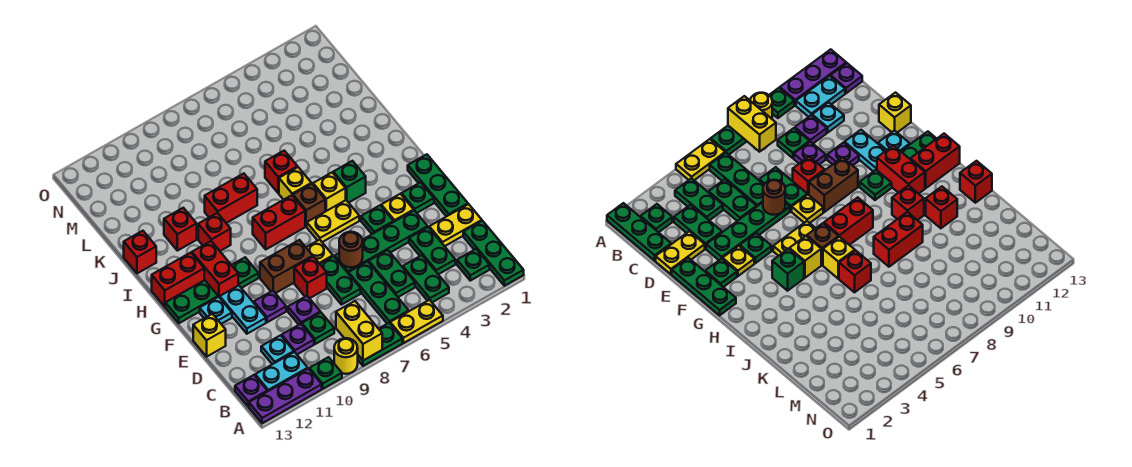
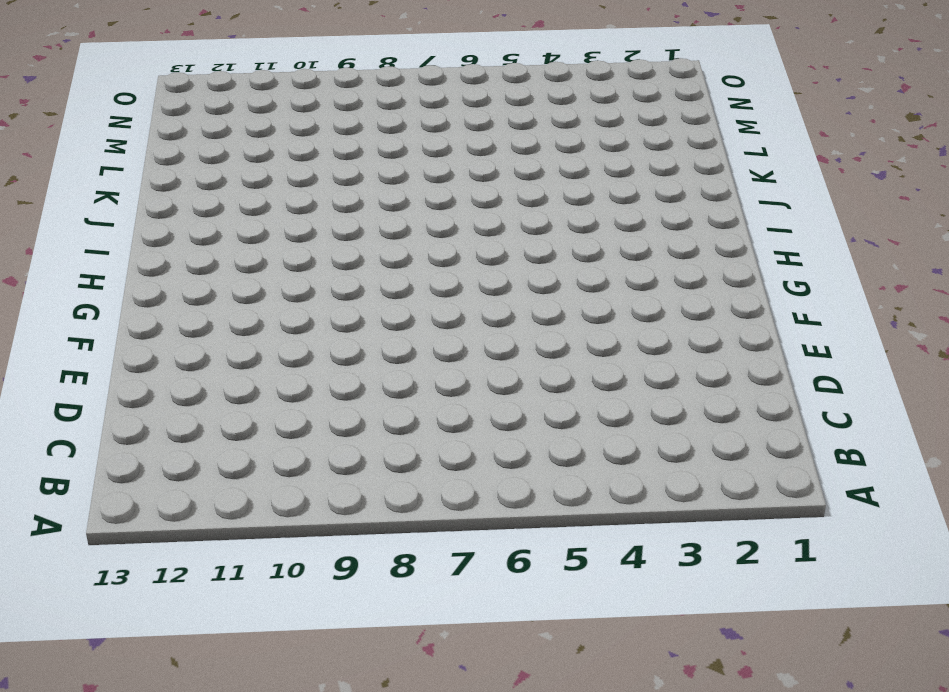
none -> green 1x3 plate [463,221,524,286]
none -> yellow 1x2 plate [390,300,443,343]
none -> green 1x2 plate [358,323,402,366]
none -> yellow 1x1 round brick [334,338,358,374]

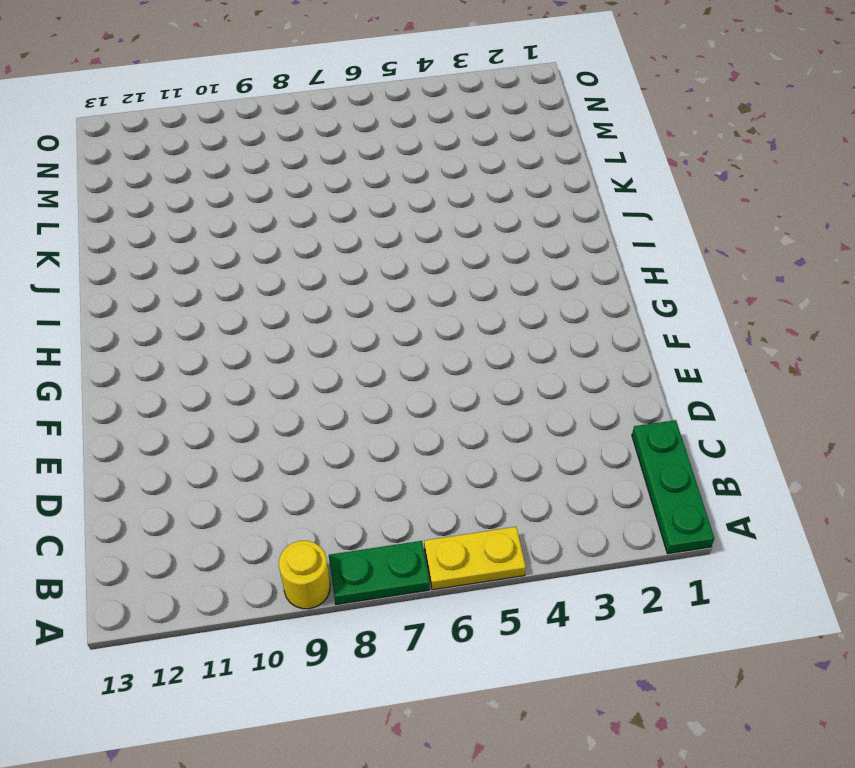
none -> green 1x1 plate [309,357,342,389]
none -> purple 1x3 plate [249,369,322,423]
none -> green 1x1 plate [457,249,490,281]
none -> green 1x2 plate [403,255,449,302]

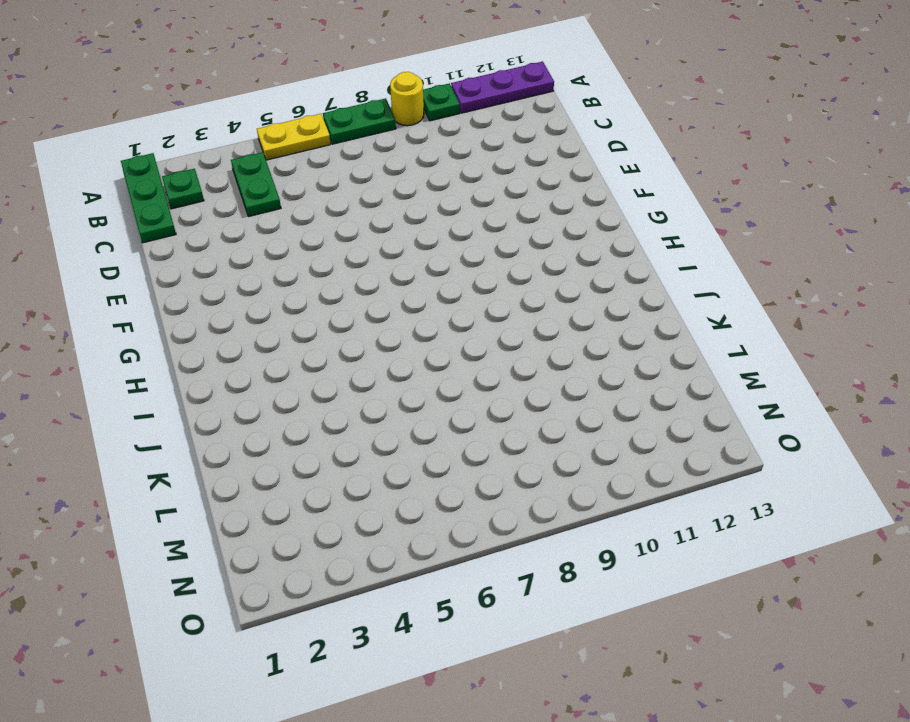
none -> green 1x3 plate [349,261,409,324]
none -> cyan 1x2 plate [255,352,308,392]
none -> purple 1x1 plate [235,375,267,406]
none -> green 1x2 plate [409,227,455,274]

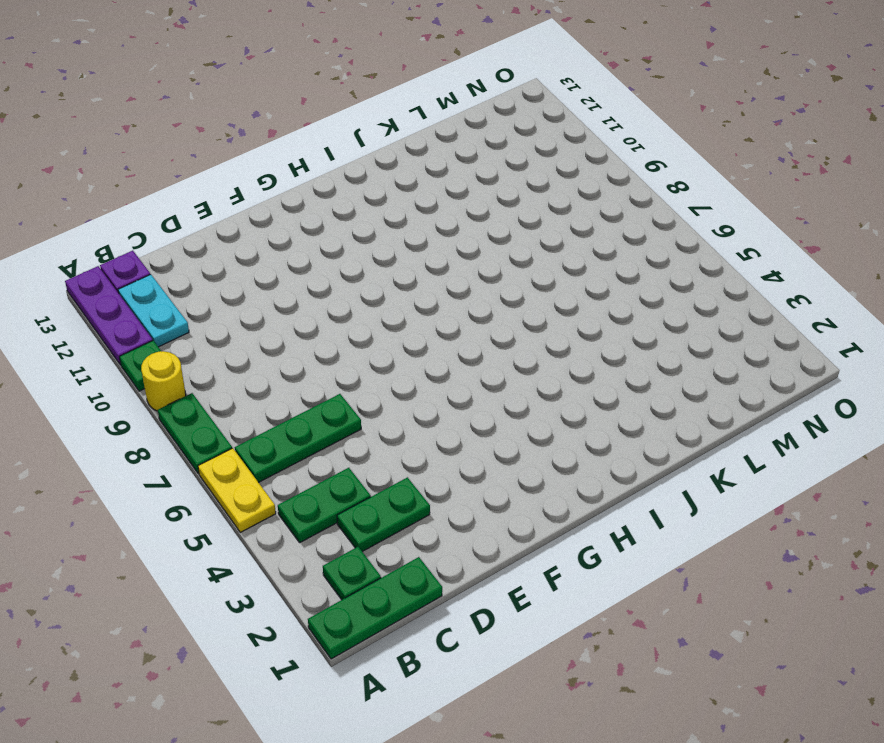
none -> green 1x2 plate [369,250,415,297]
none -> green 1x1 plate [302,312,334,344]
none -> purple 1x1 plate [282,324,314,354]
none -> cyan 1x1 plate [261,335,294,364]

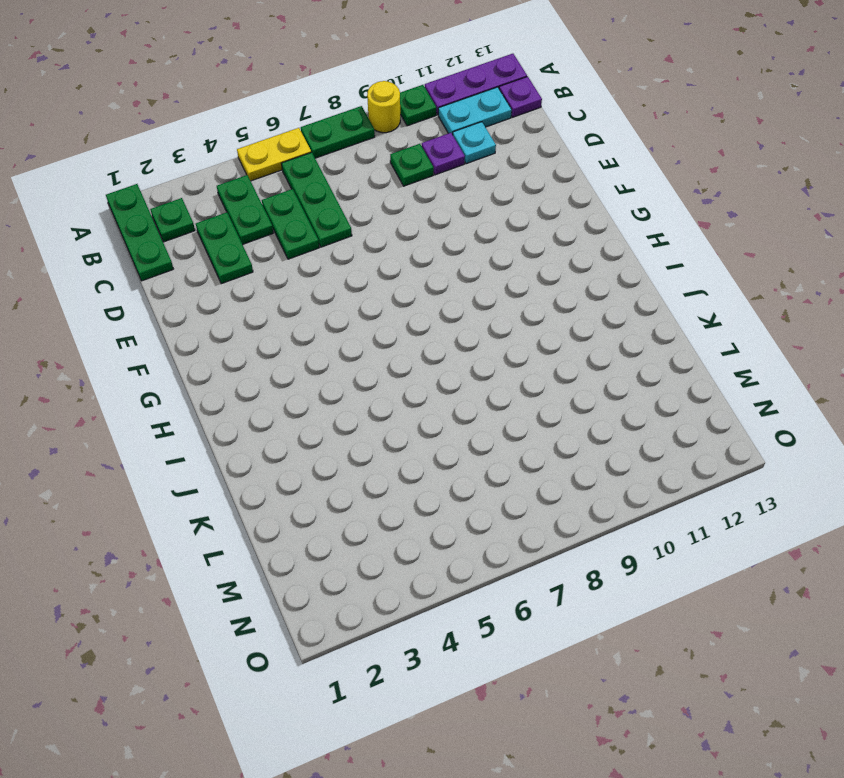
none -> yellow 1x2 plate [429,204,482,246]
none -> green 1x2 plate [320,256,361,304]
none -> purple 1x1 plate [288,296,320,325]
none -> green 1x3 plate [408,154,468,217]

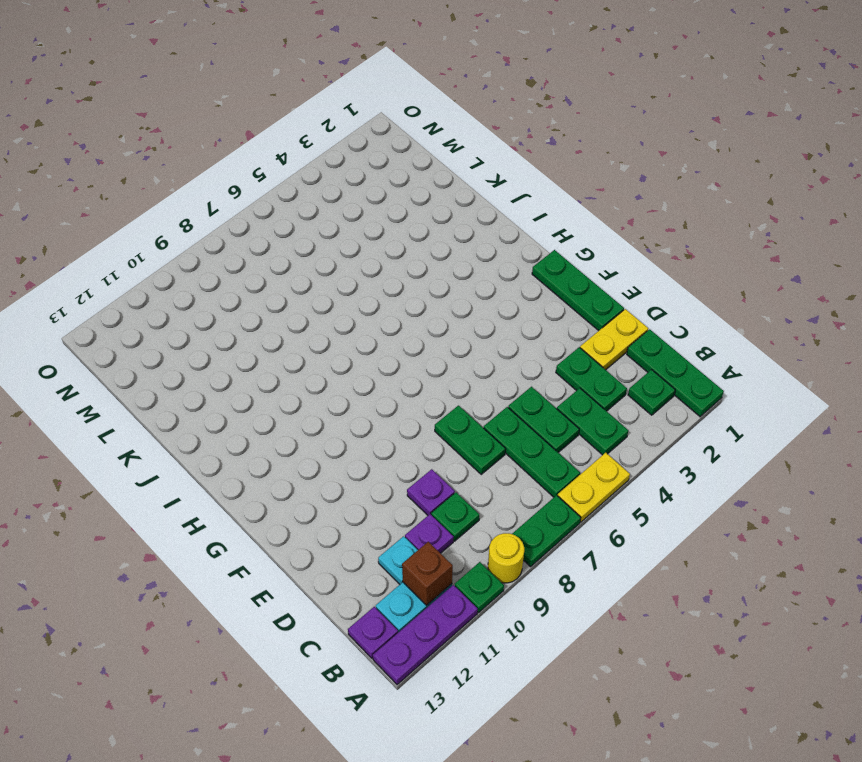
brown 1x1 brick [402,542,453,605] -> brown 1x1 brick moved to [293,184,325,227]
none -> green 1x4 plate [335,210,428,274]
none -> red 1x1 brick [294,257,327,298]
none -> purple 1x1 plate [254,291,286,322]
none -> cyan 1x2 plate [220,285,266,334]

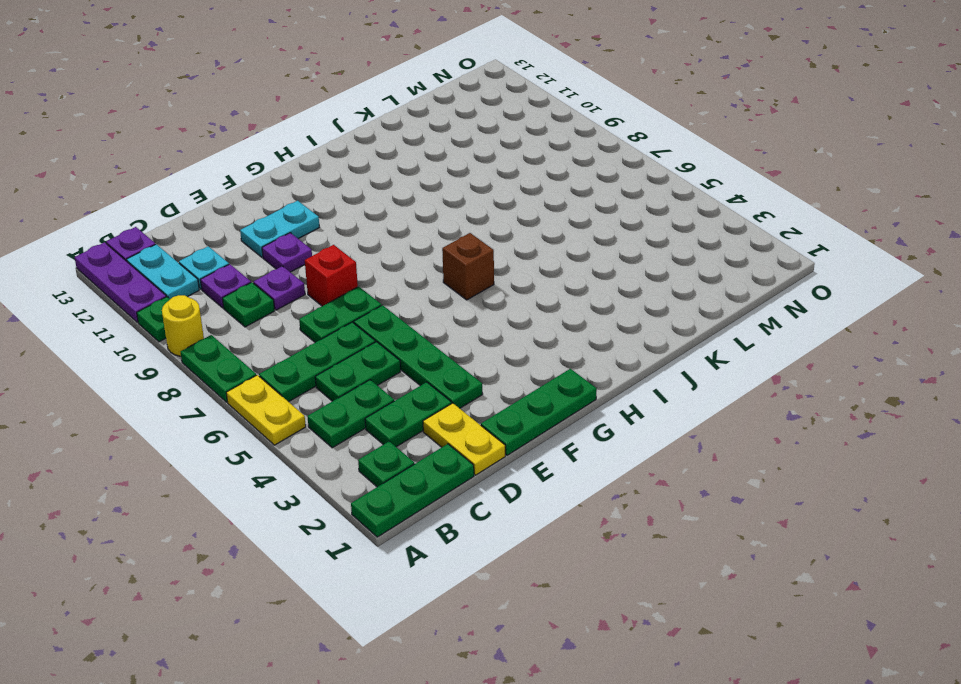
none -> yellow 1x1 brick [193,314,226,357]
none -> green 1x1 plate [401,182,434,213]
none -> yellow 1x1 plate [381,194,414,222]
none -> green 1x1 plate [361,205,394,234]

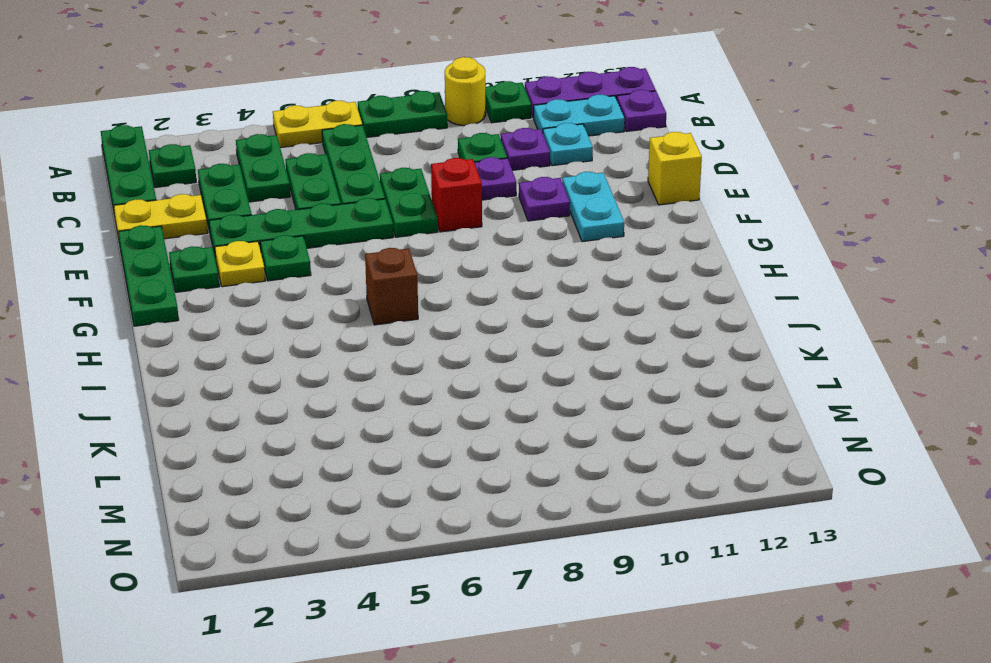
none -> yellow 1x1 plate [306,240,333,264]
none -> brown 1x2 brick [260,240,313,293]
none -> cyan 1x1 plate [200,297,232,324]
none -> yellow 1x2 plate [307,200,359,242]

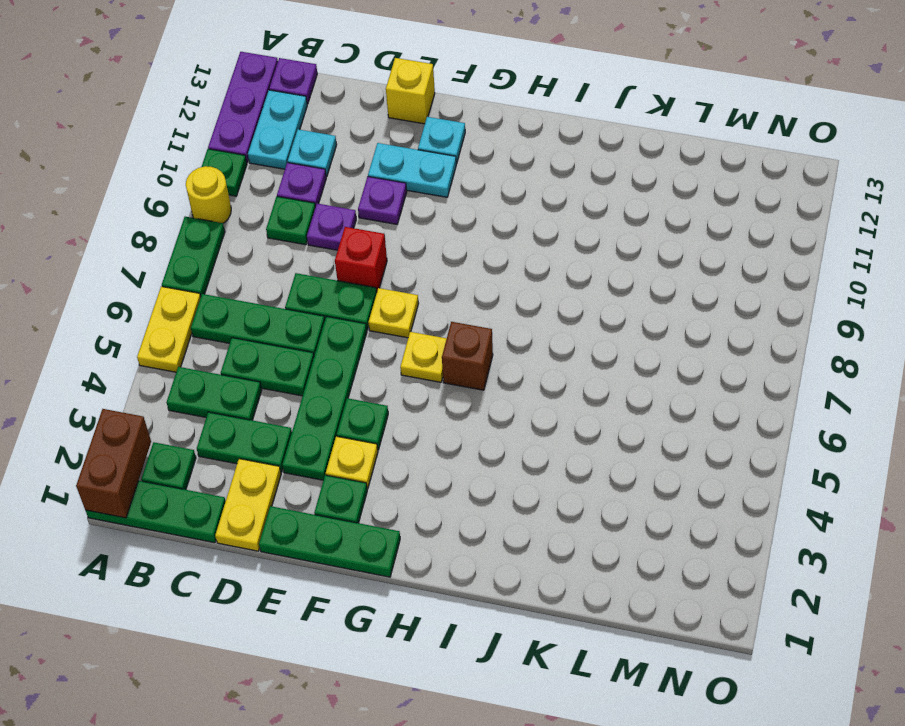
brown 1x2 brick [76,409,151,518] -> brown 1x2 brick moved to [260,240,313,293]
yellow 1x1 plate [400,332,447,382] -> yellow 1x2 plate [307,200,359,242]
none -> green 1x1 plate [232,257,259,288]
none -> red 1x2 brick [192,241,238,297]
none -> green 1x2 plate [165,280,218,323]
none -> green 1x1 brick [333,161,366,203]

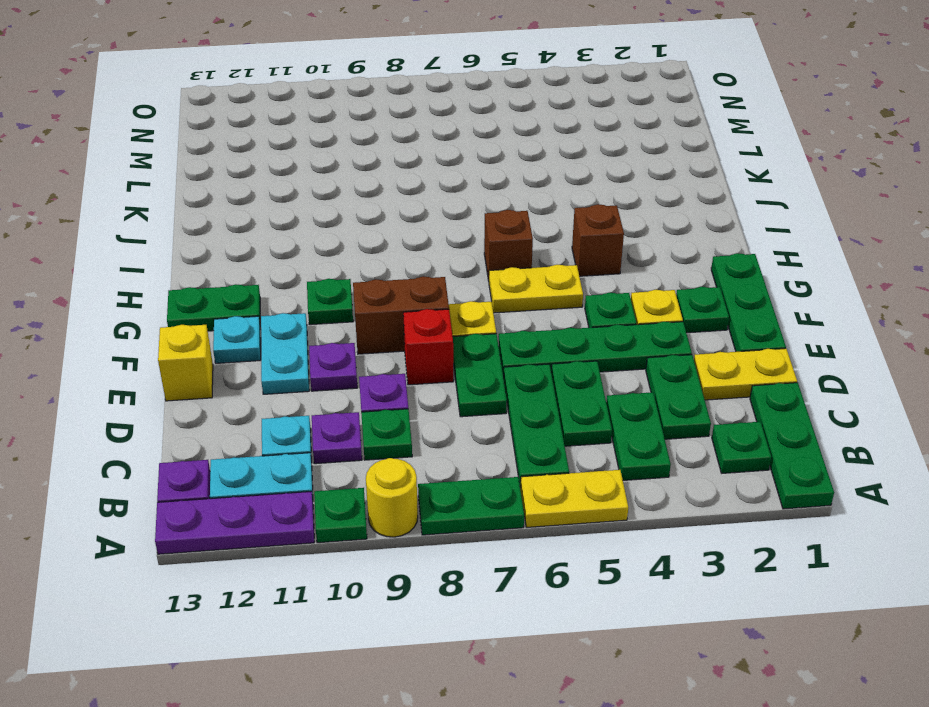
brown 1x1 brick [572,204,624,276] -> green 1x1 brick [333,161,366,203]
none -> red 1x2 brick [192,241,238,297]
none -> yellow 1x1 brick [313,172,346,212]
none -> red 1x2 brick [253,195,305,249]
none -> red 1x2 brick [152,253,204,307]

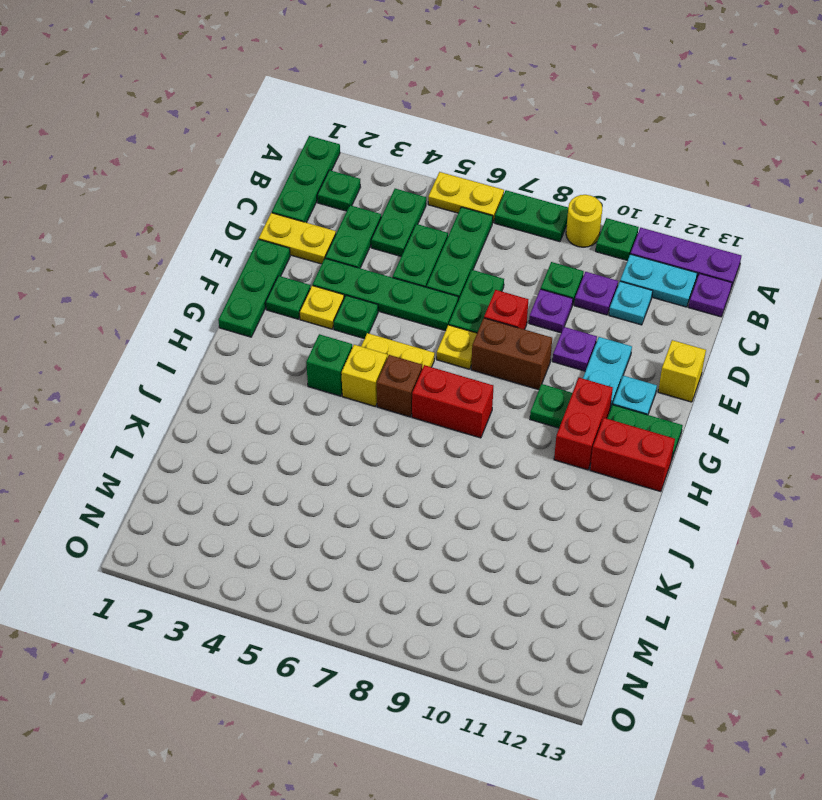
none -> yellow 1x1 brick [279,167,311,200]
none -> red 1x1 brick [198,213,231,251]
none -> red 1x1 brick [265,151,298,193]
none -> red 1x2 brick [205,173,257,223]

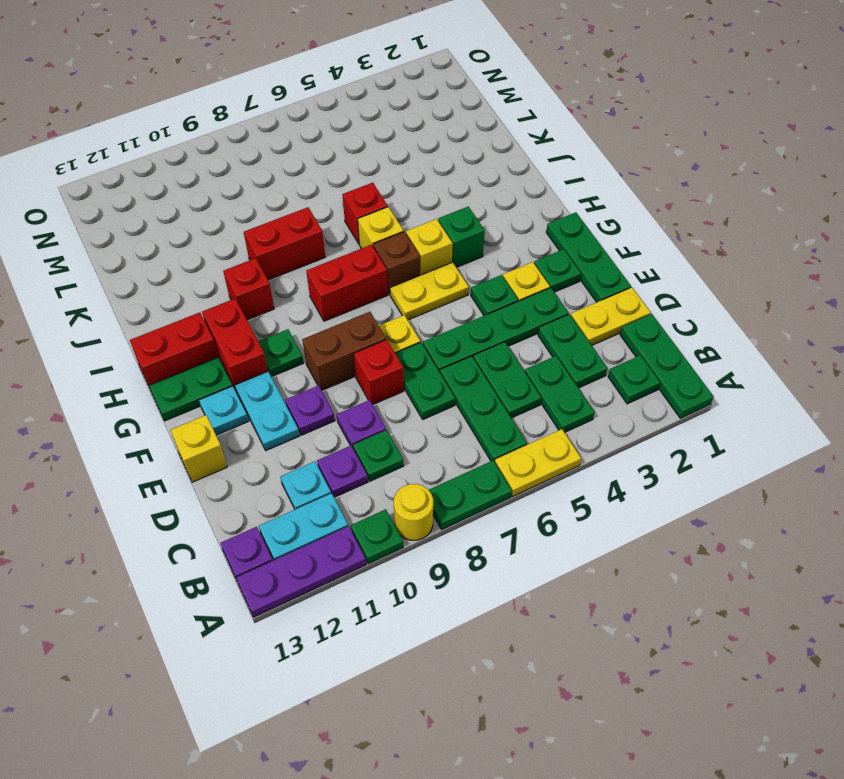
none -> red 1x1 brick [164,208,197,251]
none -> red 1x1 brick [124,231,156,273]
none -> yellow 1x2 brick [336,301,382,360]
none -> brown 1x1 round brick [339,232,363,267]

